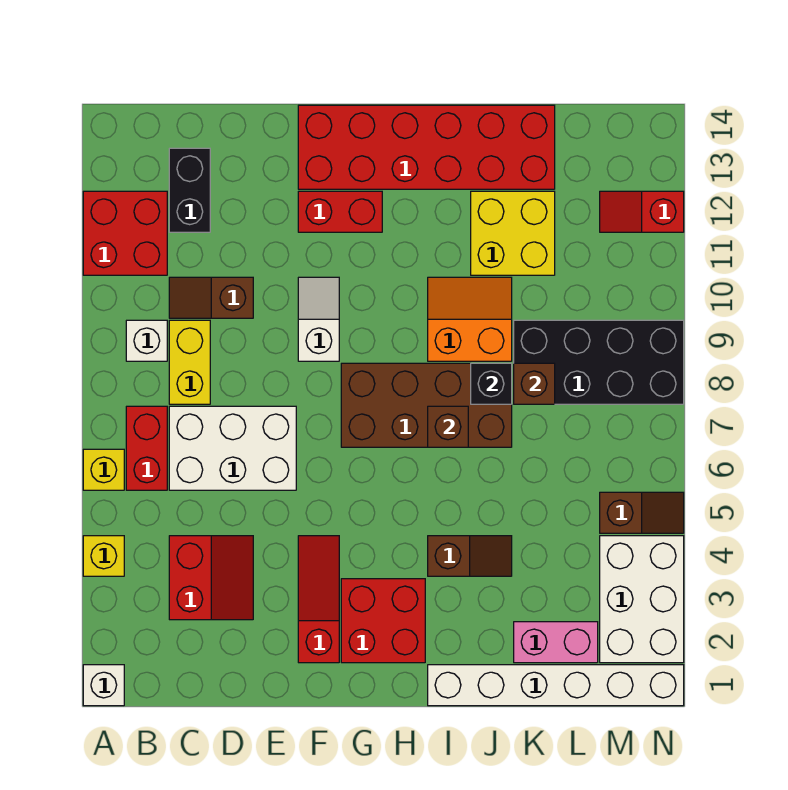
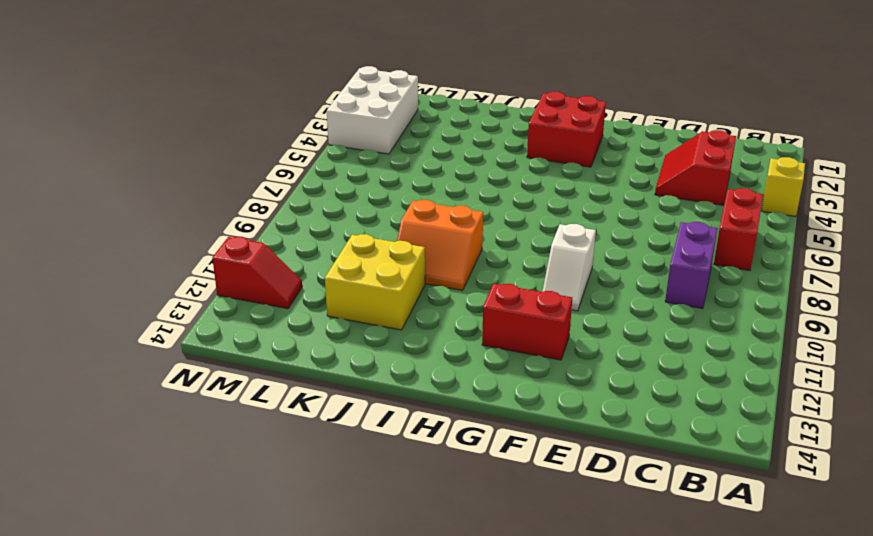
purple 1x2 brick [665,222,718,308] -> yellow 1x2 brick [169,320,210,404]
none -> white 1x1 brick [83,665,124,706]
none -> yellow 1x1 brick [83,449,124,490]
none -> red 2x2 brick [83,191,167,275]

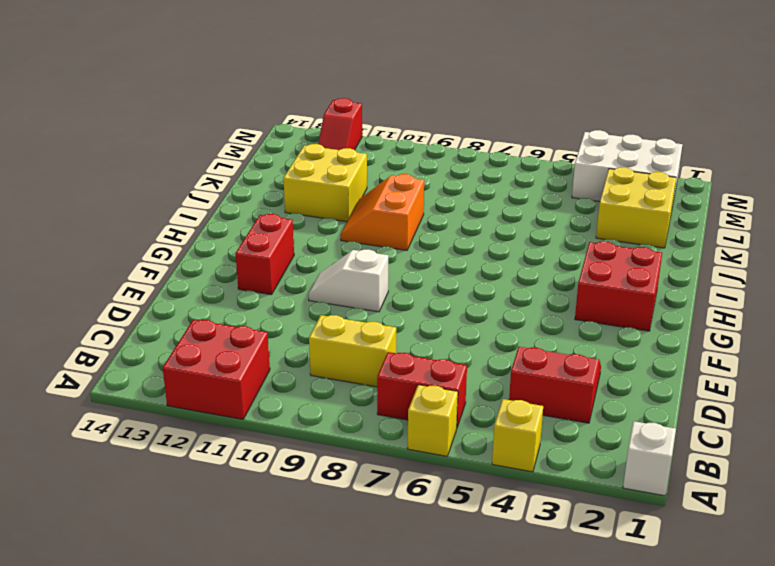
yellow 2x2 brick [596,167,676,248] -> pink 1x2 brick [514,622,598,663]
none -> white 1x1 brick [126,320,167,361]
none -> white 2x3 brick [169,406,296,490]
none -> brown 1x2 slope [169,277,253,318]

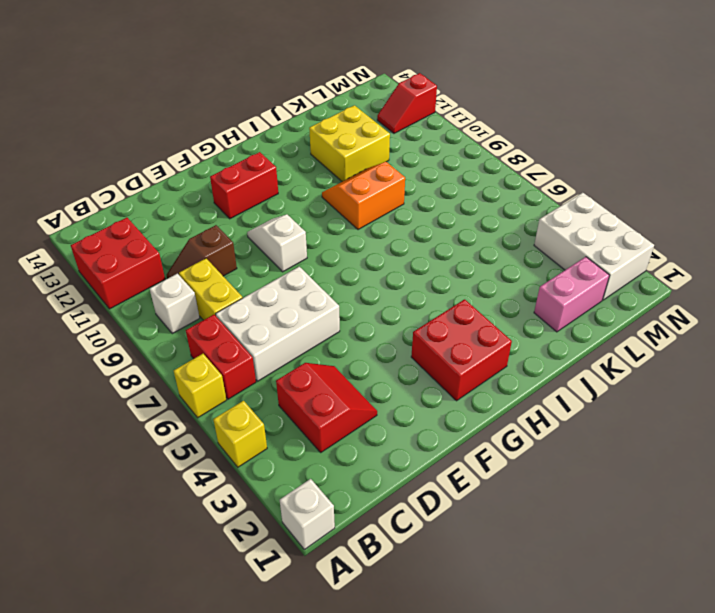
none -> black 1x2 brick [169,148,210,232]
none -> red 1x3 slope [298,536,339,663]
none -> red 2x6 brick [298,105,555,189]

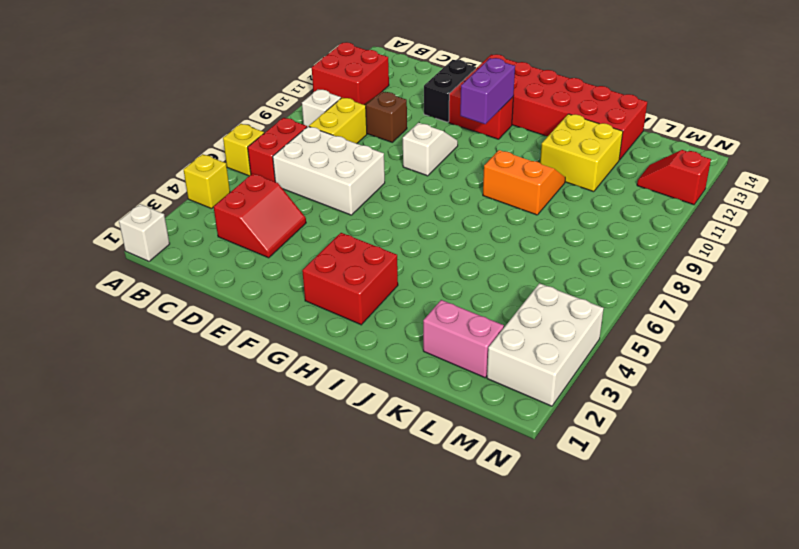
black 1x2 brick [424,60,476,122] -> black 1x2 brick moved to [169,148,210,232]
purple 1x2 brick [460,58,515,124] -> none
none -> red 1x3 slope [298,536,339,663]
none -> brown 2x4 brick [341,363,512,447]
none -> white 1x6 brick [428,665,684,706]

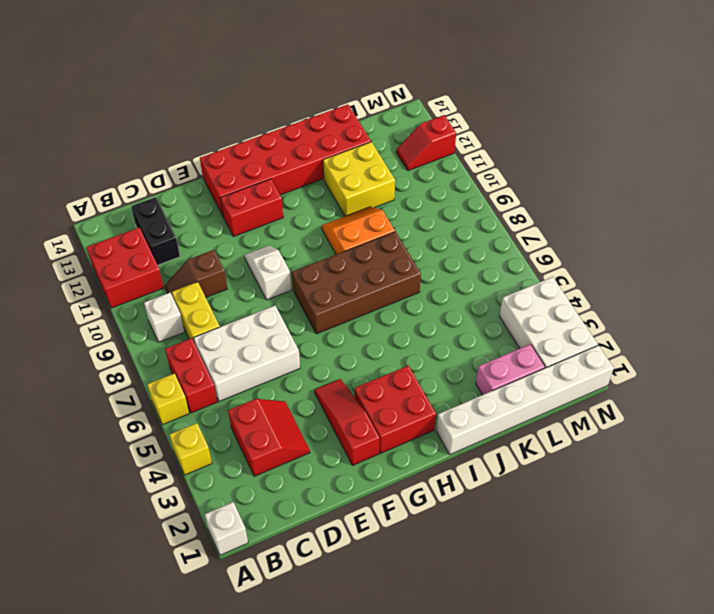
none -> brown 1x2 slope [428,536,512,576]
none -> black 2x4 brick [514,320,684,404]
none -> brown 1x2 slope [600,492,684,533]

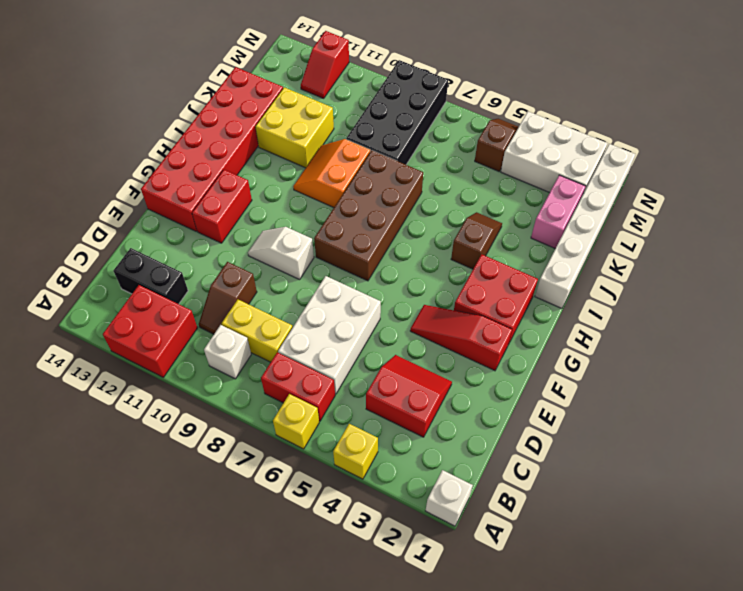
none -> brown 1x1 brick [428,406,468,447]
none -> black 1x1 brick [471,363,512,404]
none -> brown 1x1 brick [514,363,555,404]

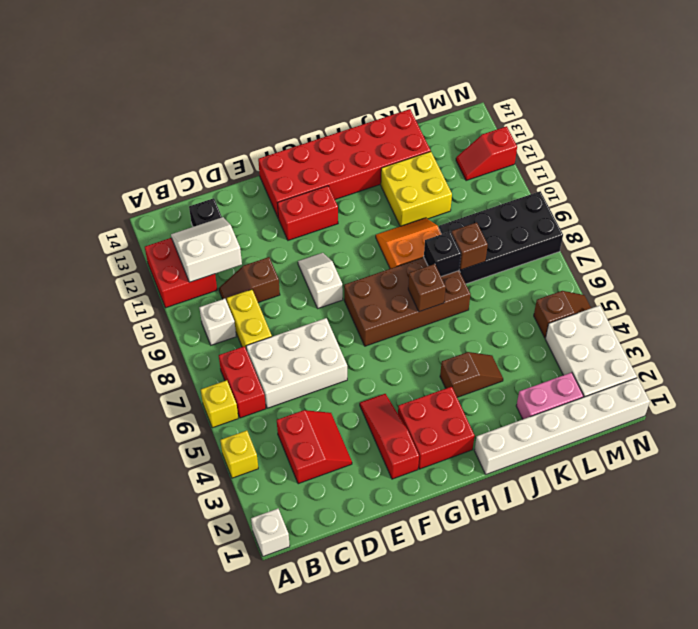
white 2x2 slope [171,217,242,282] -> none

